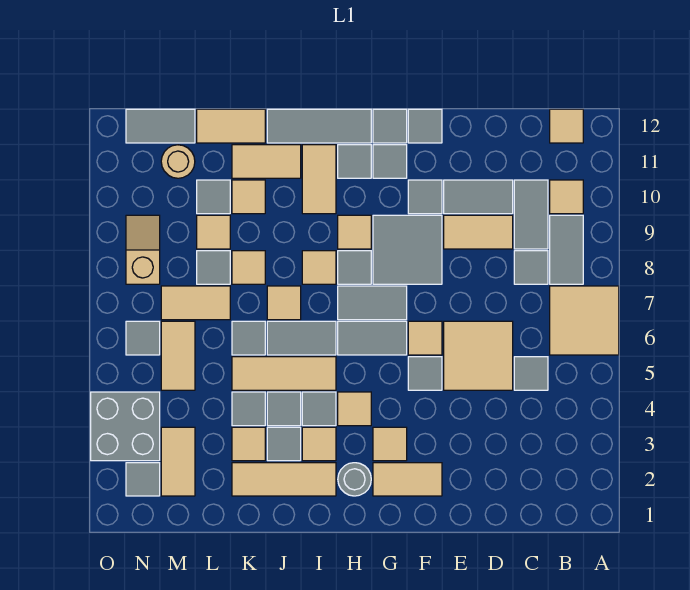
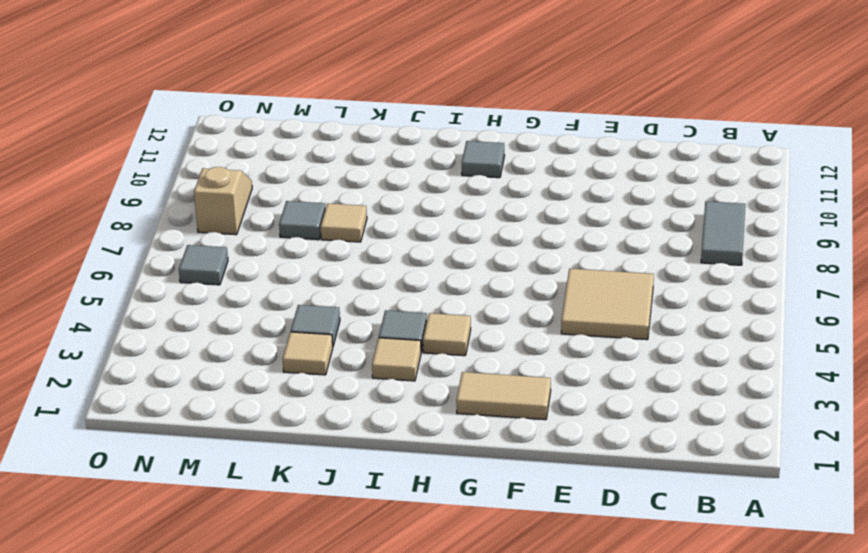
none -> tan 2x2 tile [550,286,619,355]
none -> tan 1x1 tile [550,180,583,214]
none -> tan 1x1 tile [550,109,583,143]
none -> grey 1x1 tile [514,357,548,390]

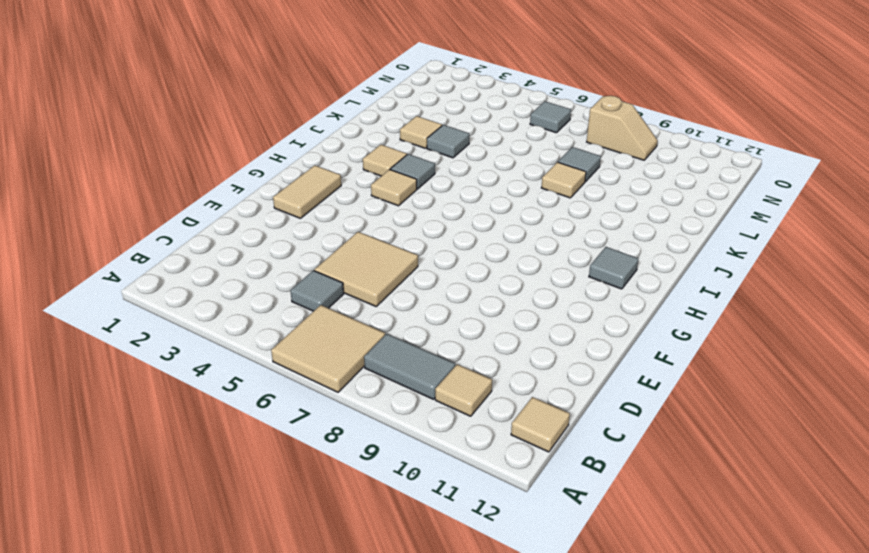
none -> grey 1x1 tile [514,251,548,284]
none -> grey 1x2 tile [514,180,548,249]
none -> tan 1x2 tile [444,215,513,249]
none -> grey 1x2 tile [444,180,513,214]

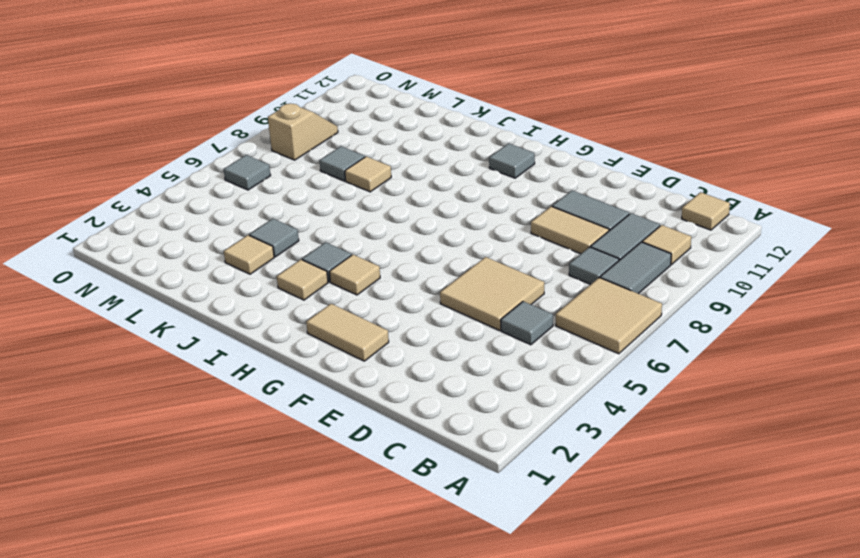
none -> grey 1x1 tile [408,357,442,390]
none -> tan 1x1 tile [408,321,442,355]
none -> grey 2x2 tile [373,215,442,284]
none -> grey 1x1 tile [408,180,442,214]

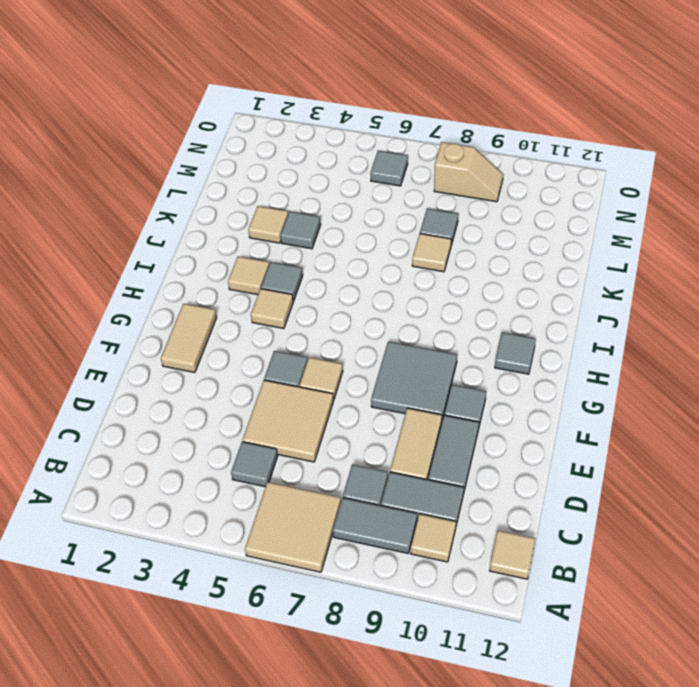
none -> grey 1x1 tile [408,109,442,143]
none -> tan 1x1 tile [373,427,407,461]
none -> grey 1x2 tile [338,321,407,355]
none -> grey 1x2 tile [338,286,407,320]

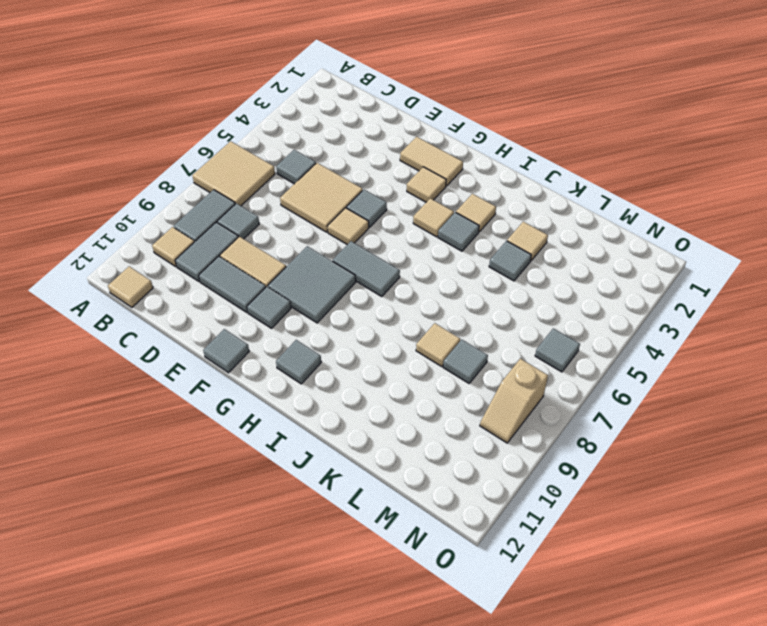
none -> grey 1x2 tile [338,321,407,355]
none -> grey 1x1 tile [373,145,407,178]
none -> grey 1x1 tile [373,109,407,143]
none -> grey 1x1 round brick [338,463,371,496]

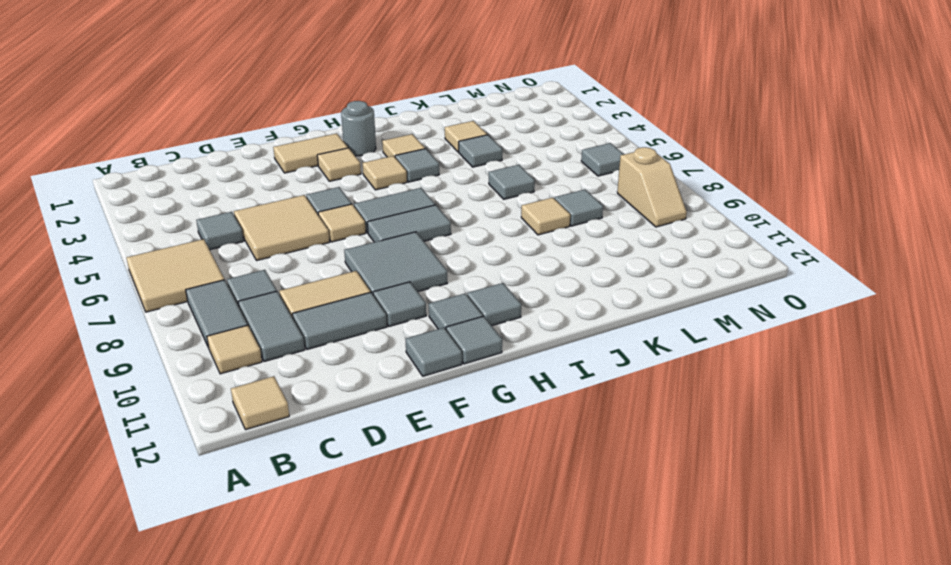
none -> grey 1x1 tile [338,251,371,284]
none -> tan 1x1 tile [338,215,371,249]
none -> grey 1x3 tile [267,109,371,143]
none -> tan 1x3 tile [232,463,336,496]

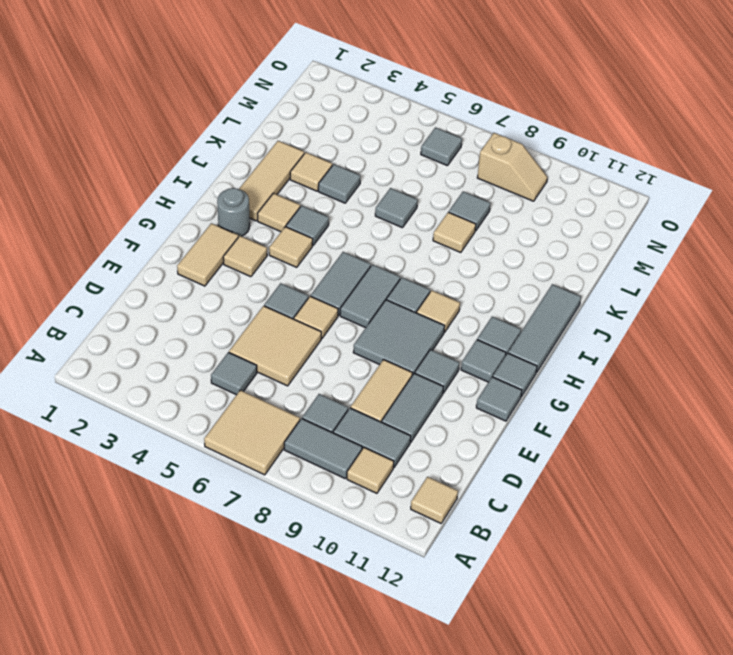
none -> tan 1x3 tile [232,357,336,390]
none -> grey 1x2 tile [267,321,336,355]
none -> tan 1x1 tile [302,251,336,284]
none -> tan 1x2 tile [302,145,336,214]

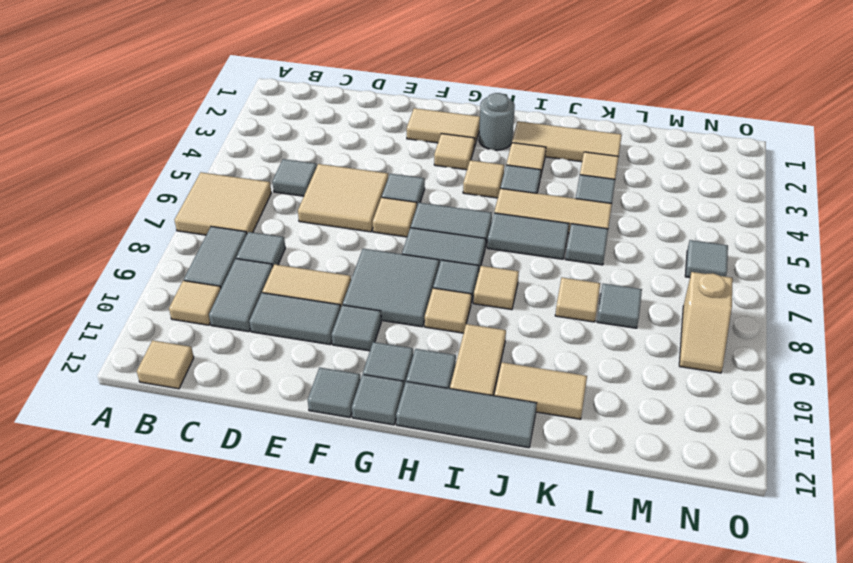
none -> grey 1x1 tile [267,427,301,461]
none -> grey 1x1 tile [267,392,301,426]
none -> tan 1x1 tile [267,286,301,320]
none -> tan 1x1 tile [232,180,265,214]

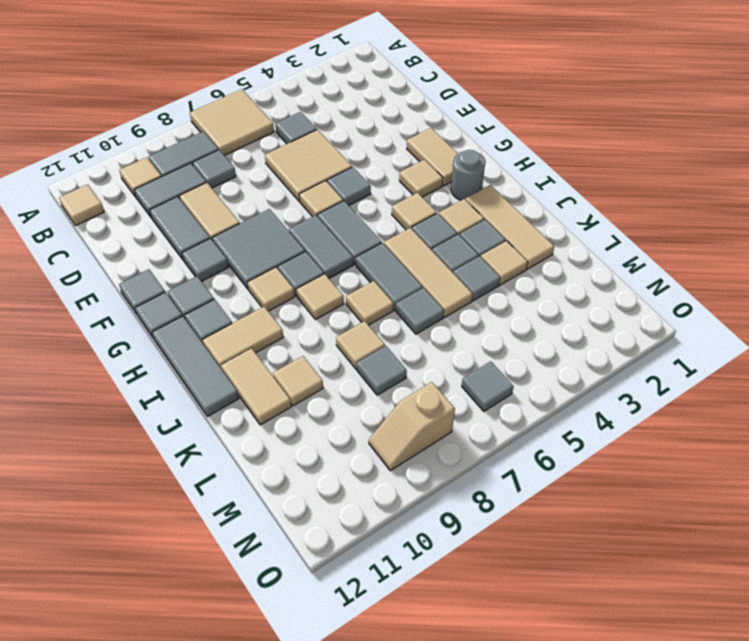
none -> tan 1x2 tile [197,109,265,143]
none -> tan 1x2 tile [161,286,230,320]
none -> tan 1x1 tile [197,215,230,249]
none -> grey 1x1 tile [197,180,230,214]

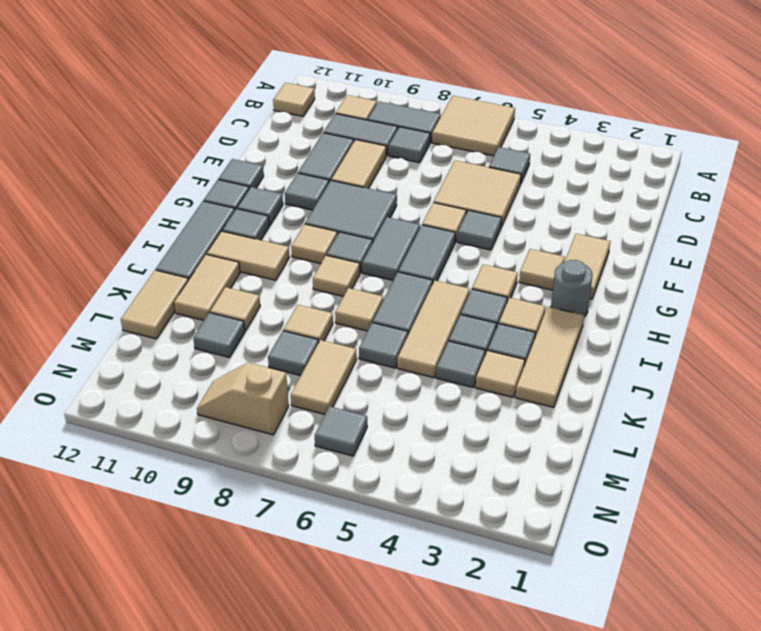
none -> tan 1x1 tile [197,215,230,249]
none -> tan 1x2 tile [161,427,195,496]
none -> tan 1x2 tile [161,321,195,390]
none -> tan 1x1 round brick [161,145,195,178]

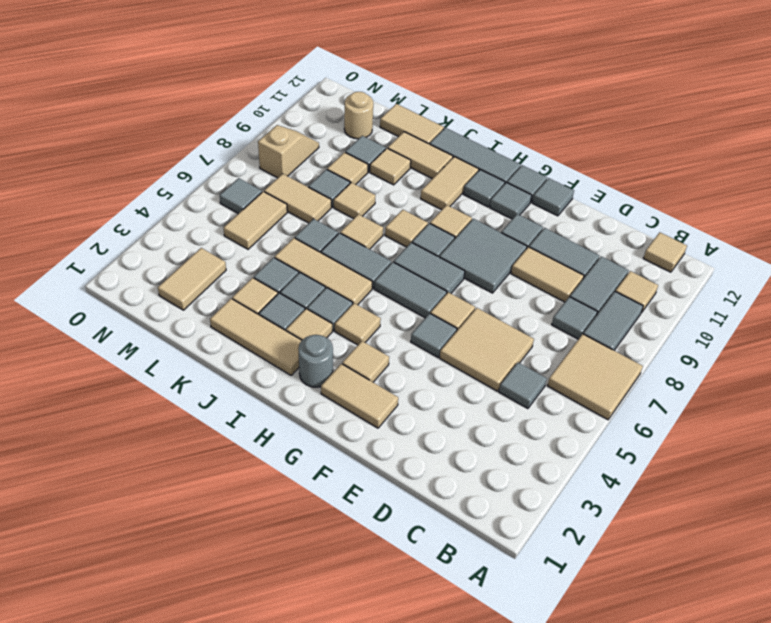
none -> grey 1x2 tile [126,109,195,143]
none -> grey 1x1 tile [126,463,160,496]
none -> grey 2x2 brick [91,392,160,461]

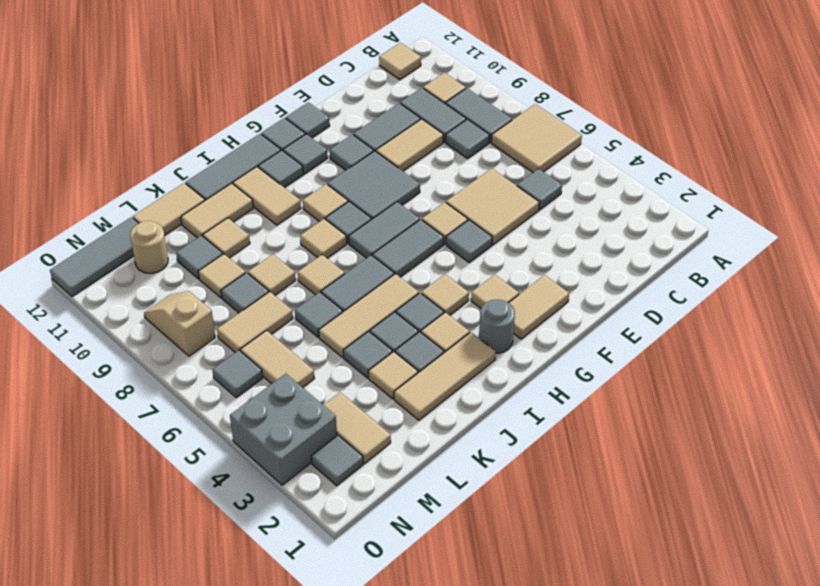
grey 1x3 tile [50,217,139,297] -> grey 1x2 tile [126,109,195,143]

